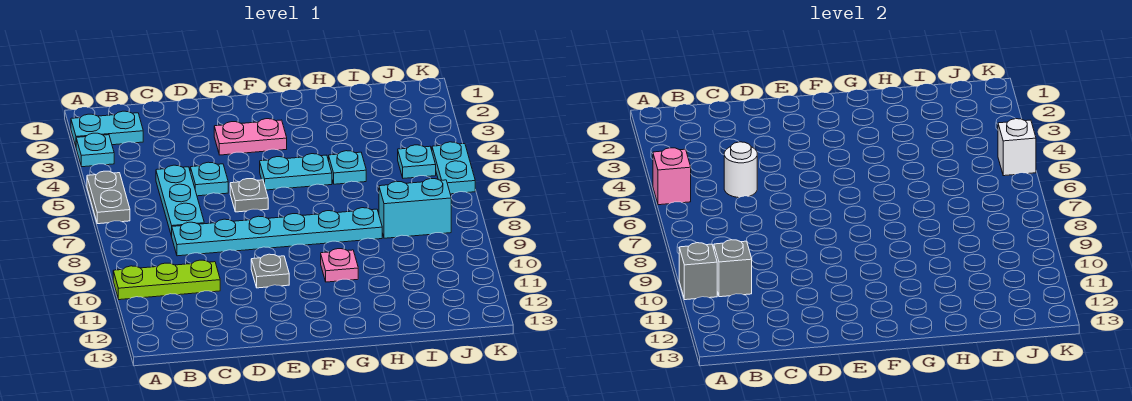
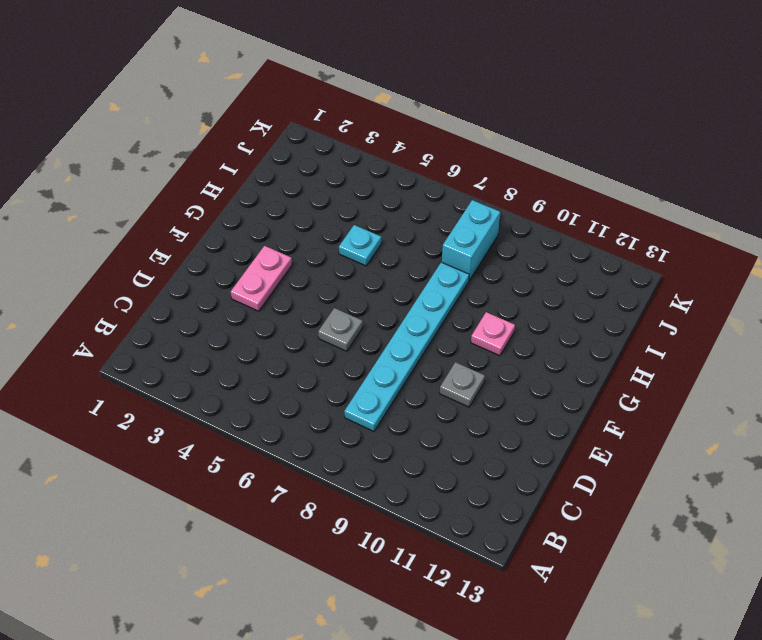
none -> cyan 1x2 plate [71,111,143,146]
none -> cyan 1x1 plate [76,133,114,167]
none -> grey 1x2 plate [87,171,130,224]

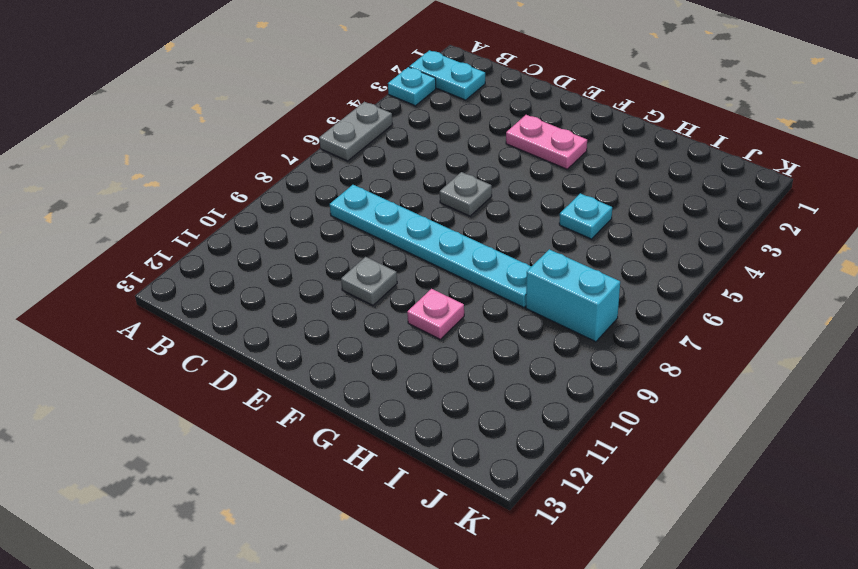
none -> lime 1x3 plate [113,260,220,300]
none -> cyan 1x3 plate [156,165,204,236]
none -> cyan 1x1 plate [190,162,228,196]

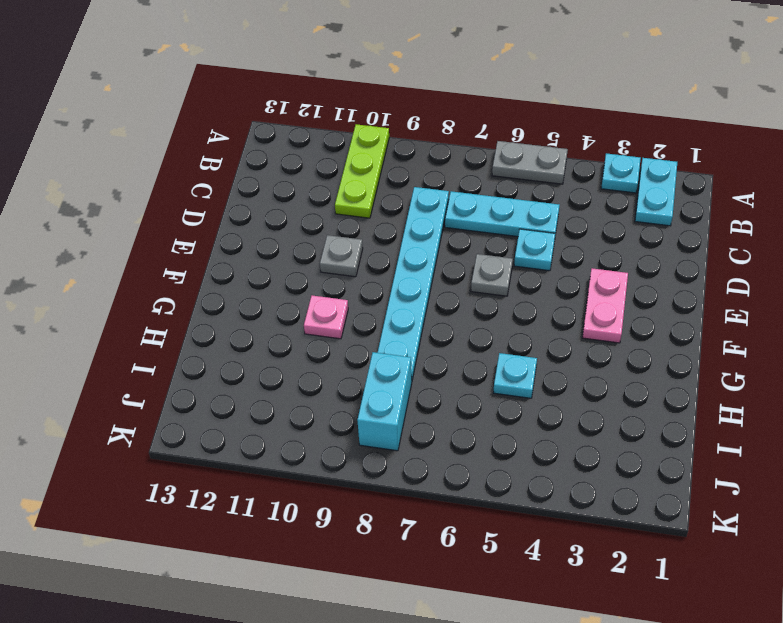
none -> cyan 1x2 plate [260,154,332,190]
none -> cyan 1x1 plate [398,145,436,178]
none -> cyan 1x2 plate [432,142,475,194]

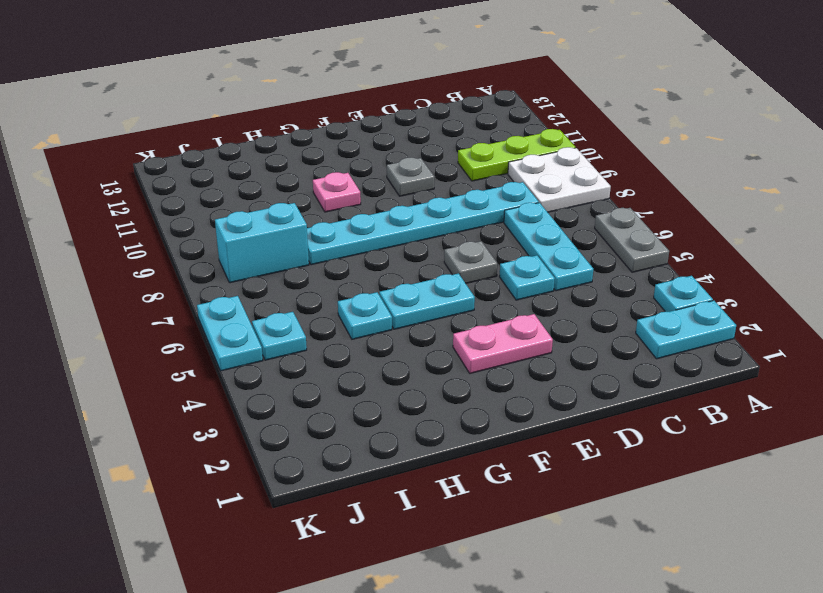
white 2x2 plate [508,147,611,212] -> none
none -> pink 1x1 brick [653,148,691,205]
none -> grey 1x1 brick [679,243,717,300]
none -> grey 1x1 brick [714,240,752,297]

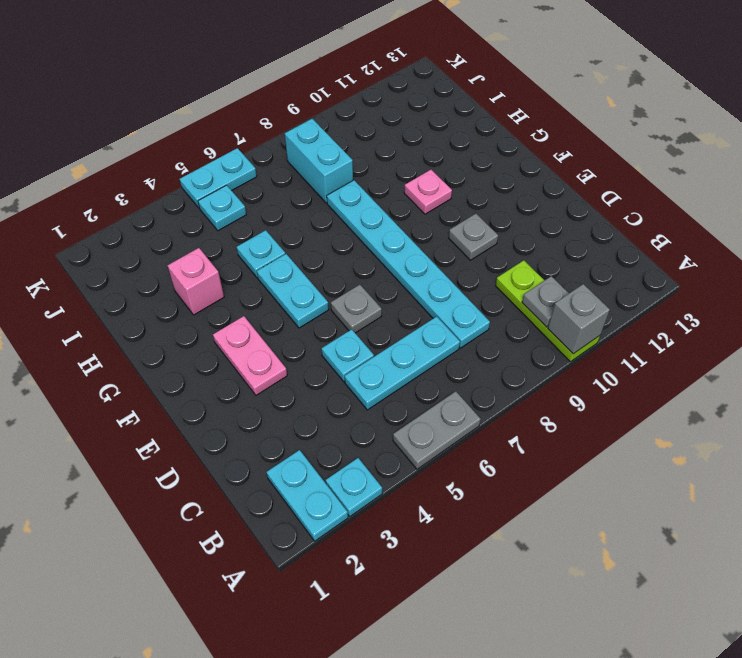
grey 1x1 plate [522,276,569,327] -> grey 1x1 brick [714,240,752,297]
pink 1x1 brick [168,248,224,315] -> pink 1x1 brick moved to [653,148,691,205]
none -> white 1x1 round brick [724,142,757,198]
none -> white 1x1 brick [998,119,1036,176]

